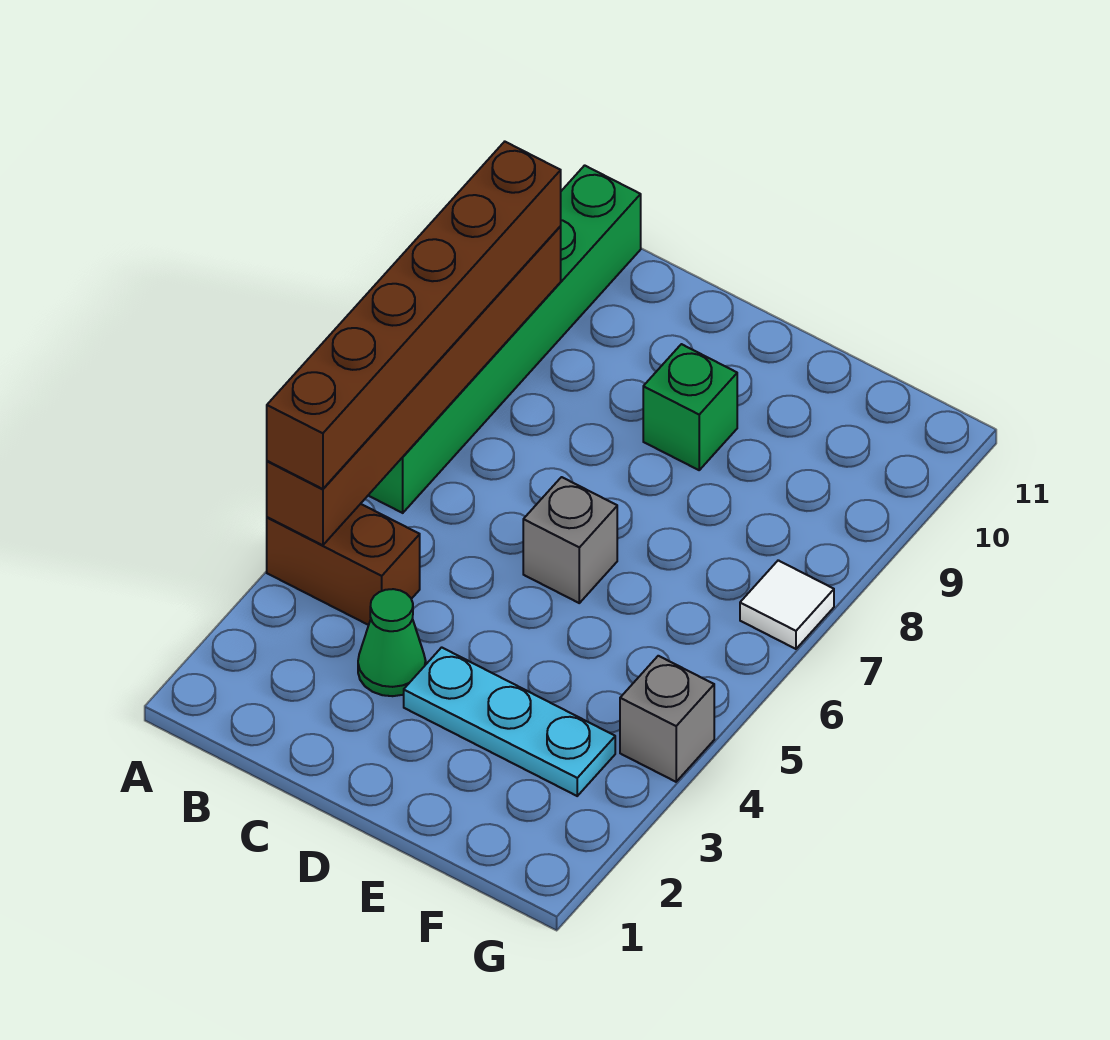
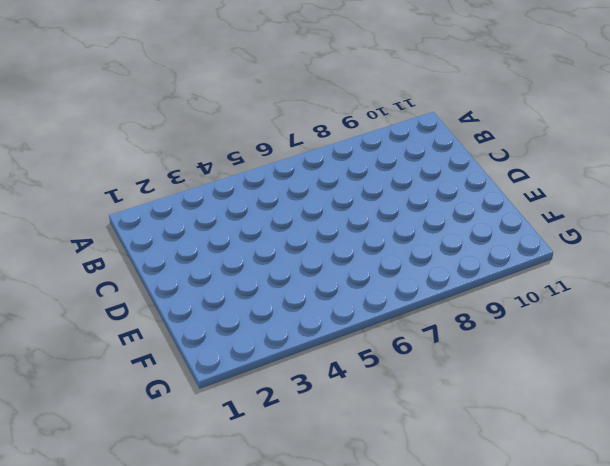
none -> brown 1x2 brick [267,504,420,625]
none -> green 1x6 brick [368,165,641,513]

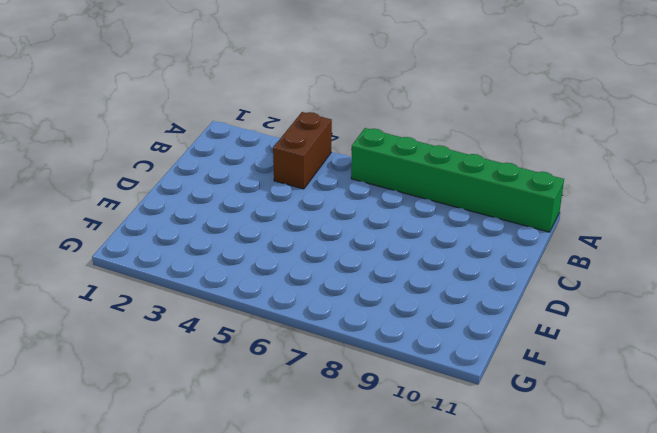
none -> green 1x1 cone [358,589,426,696]
none -> cyan 1x3 plate [404,647,615,796]

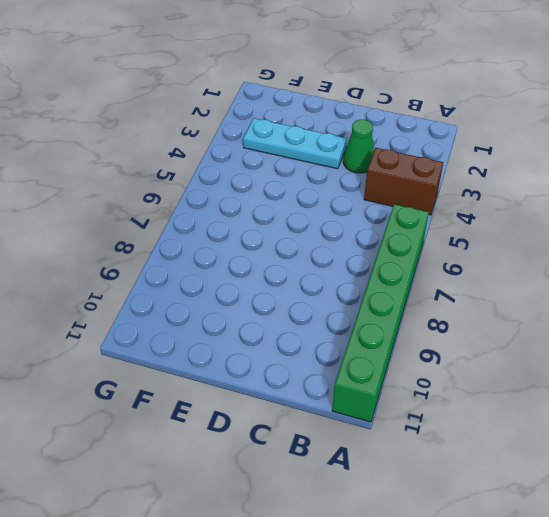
none -> grey 1x1 brick [523,477,617,603]
none -> green 1x1 brick [643,344,737,470]

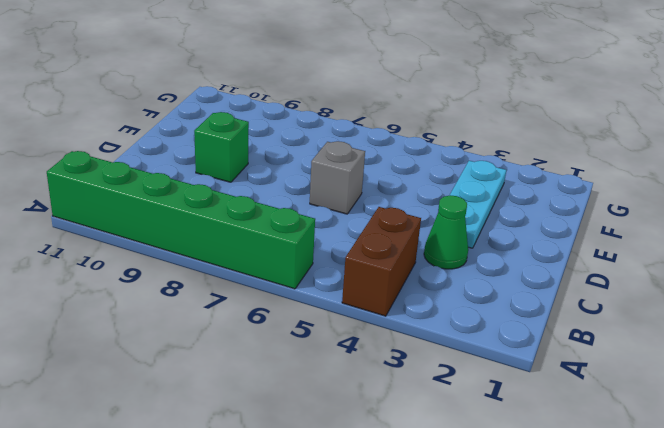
none -> grey 1x1 brick [620,656,714,782]
none -> white 1x1 tile [740,560,834,649]

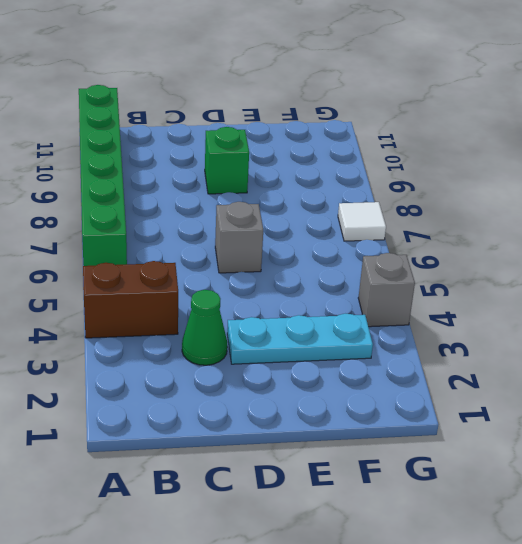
none -> brown 1x6 brick [267,226,561,545]
none -> brown 1x6 brick [267,142,561,489]

